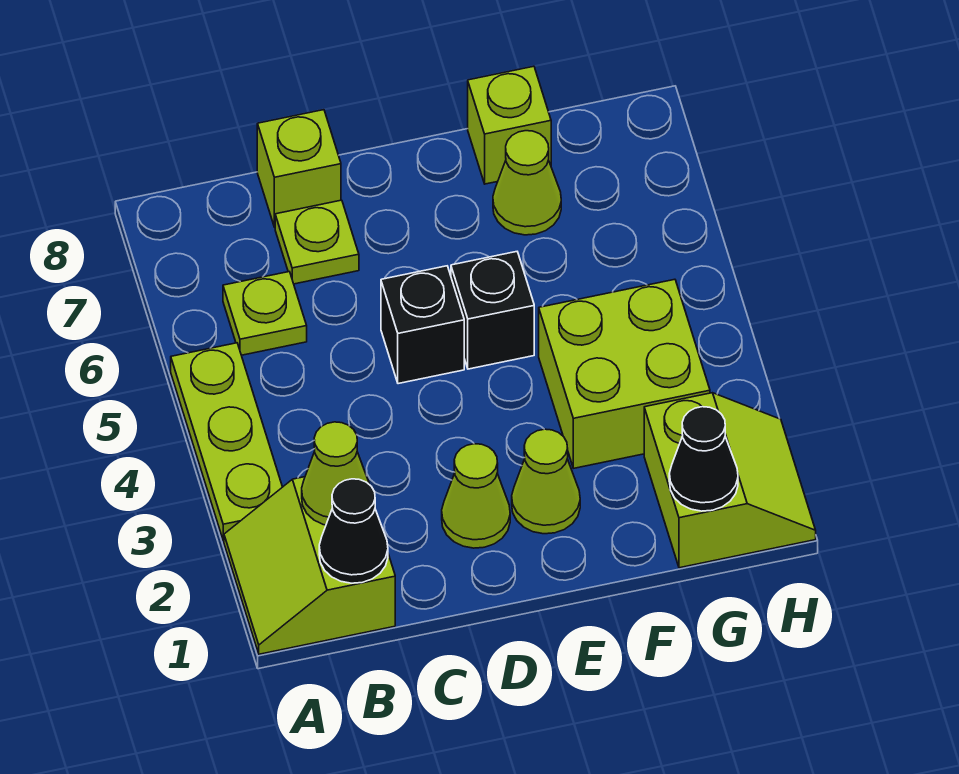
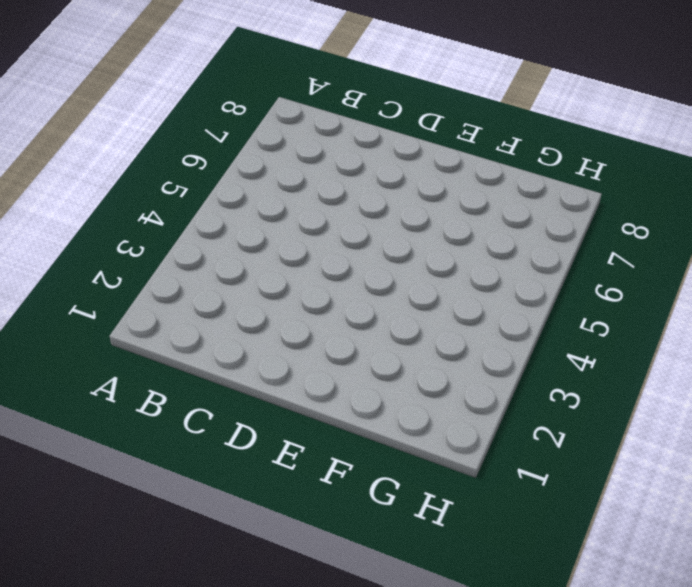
none -> lime 2x2 slope [224,477,395,654]
none -> lime 1x3 plate [171,343,282,541]
none -> lime 1x1 plate [223,272,307,355]

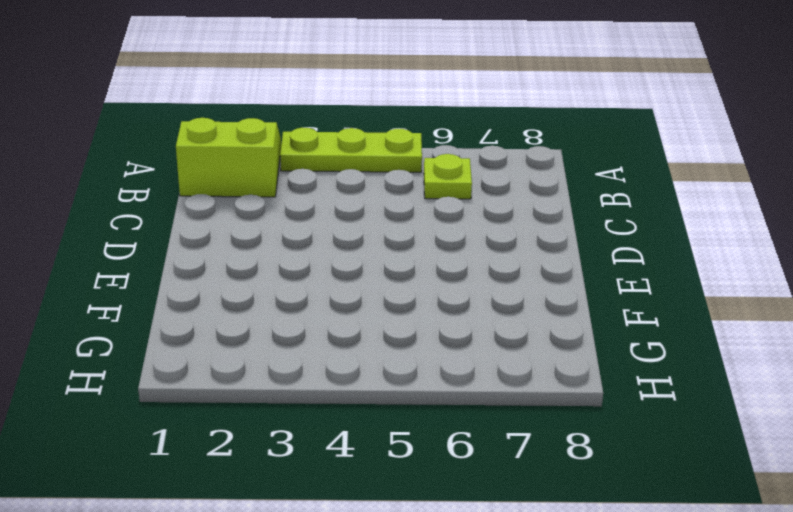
none -> lime 1x1 plate [275,200,359,284]
none -> lime 1x1 brick [257,110,341,227]
none -> lime 1x1 cone [442,444,510,548]

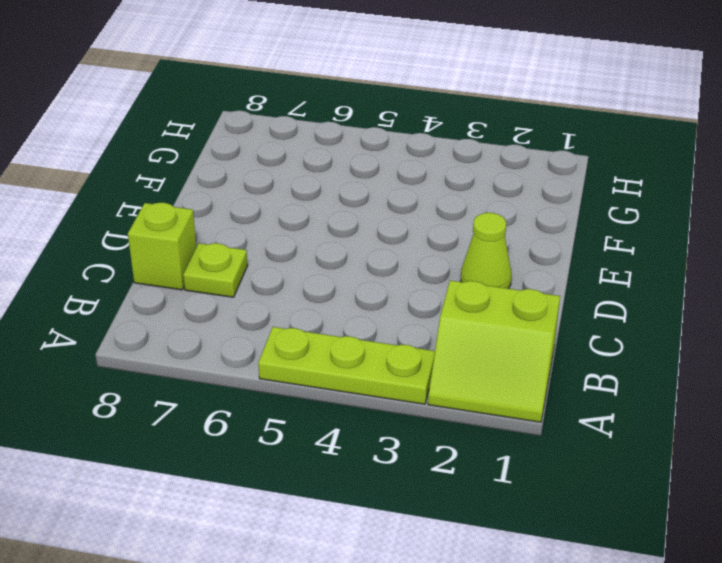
none -> lime 1x1 plate [223,272,307,355]
none -> black 1x1 brick [381,266,464,384]
none -> lime 1x1 cone [512,429,580,534]

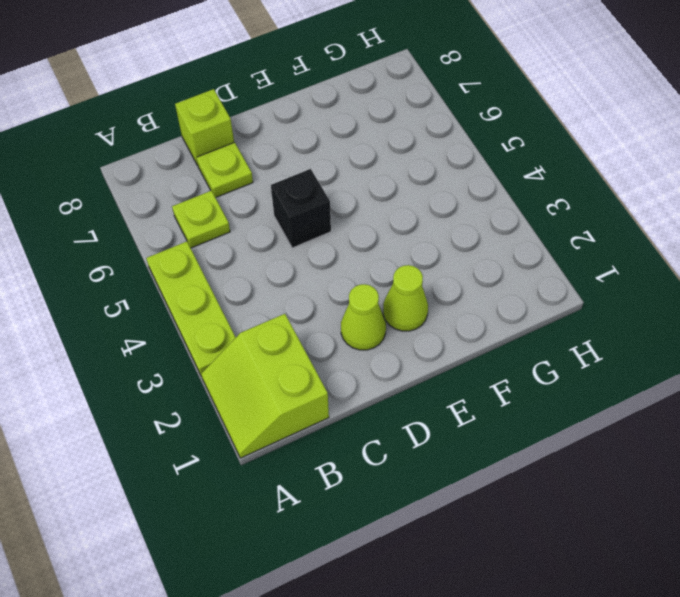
none -> black 1x1 brick [451,252,534,369]
none -> lime 2x2 brick [539,279,710,468]
none -> lime 1x1 cone [493,131,561,235]

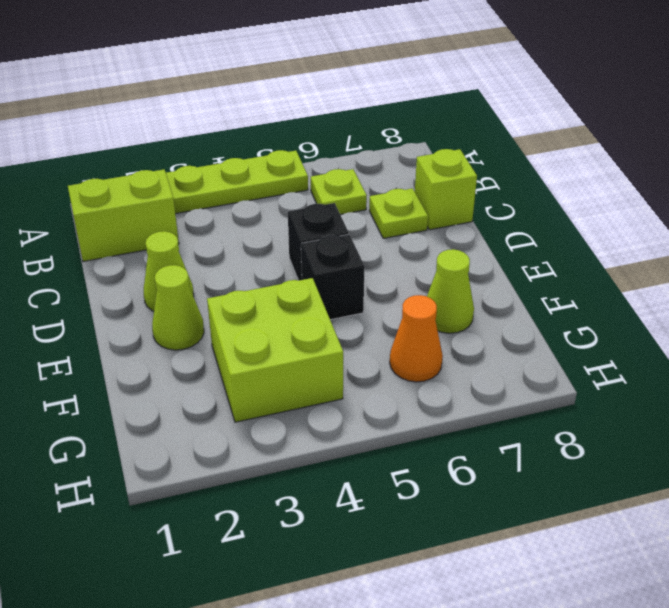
orange 1x1 cone [390,295,443,382] -> none
none -> lime 1x1 brick [468,66,551,184]
none -> lime 2x2 slope [644,393,816,568]
none -> black 1x1 cone [319,479,388,583]

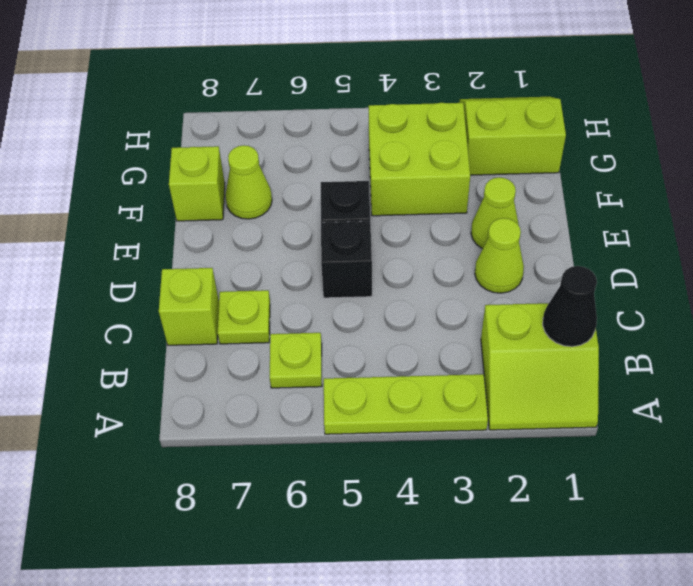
none -> lime 1x1 cone [302,422,369,525]
none -> black 1x1 cone [669,407,738,511]

